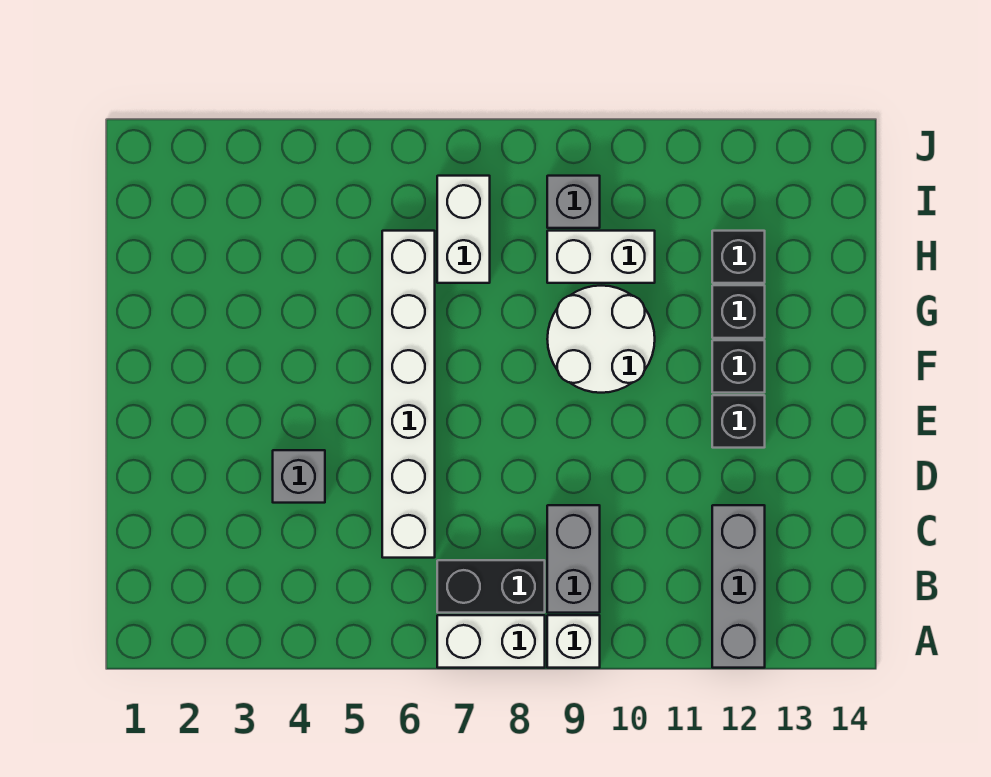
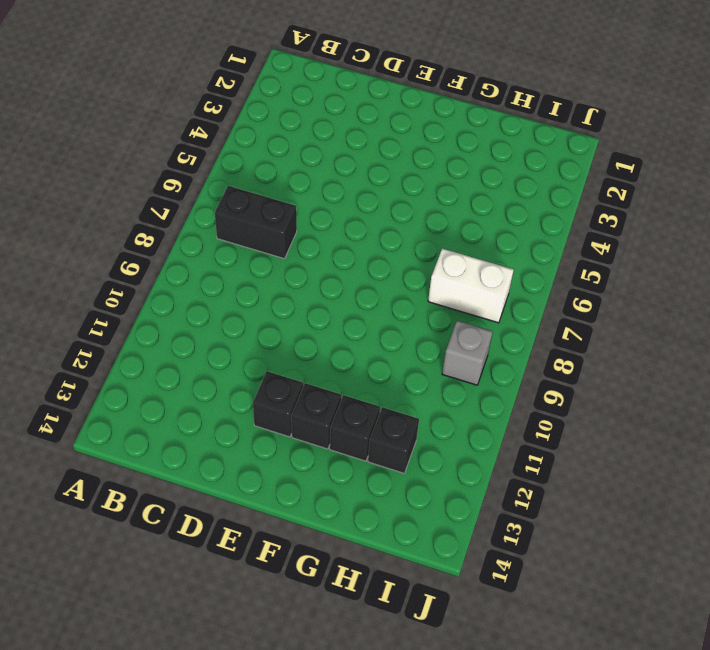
black 1x2 brick [215,186,297,259] -> black 1x2 brick turned to [437,560,545,613]
none -> white 1x2 brick [437,615,545,668]
none -> white 1x1 brick [547,615,600,668]
none -> grey 1x3 brick [712,505,765,668]

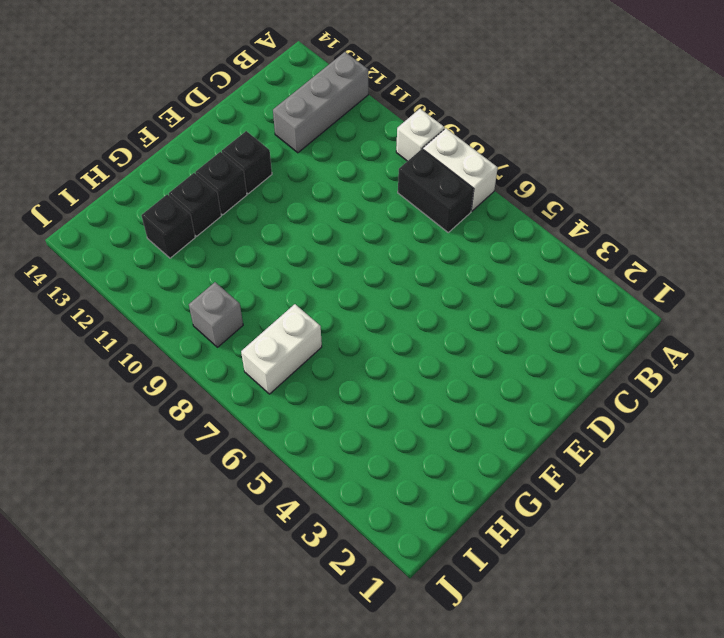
none -> grey 1x2 brick [547,505,600,613]
none -> white 1x6 brick [382,231,435,558]
none -> grey 1x1 brick [273,450,325,503]

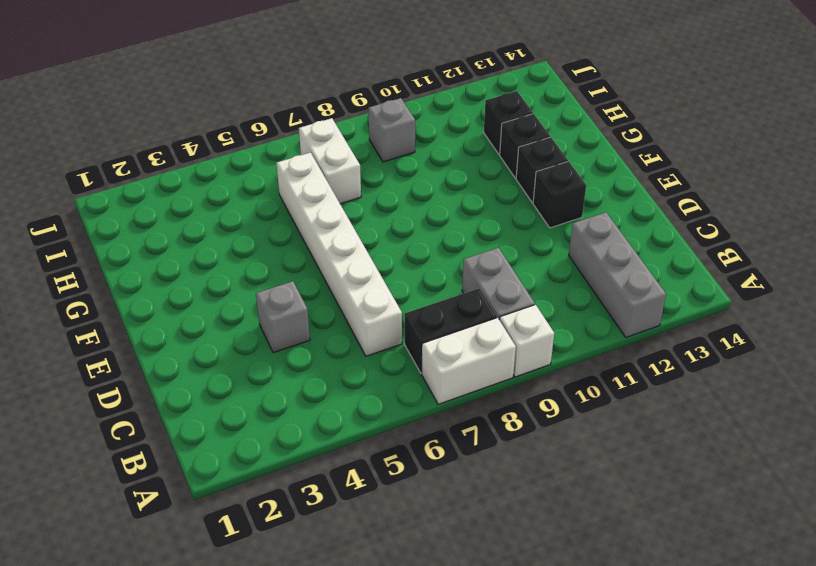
none -> white 2x2 round brick [547,286,655,393]
none -> white 1x2 brick [547,231,655,283]

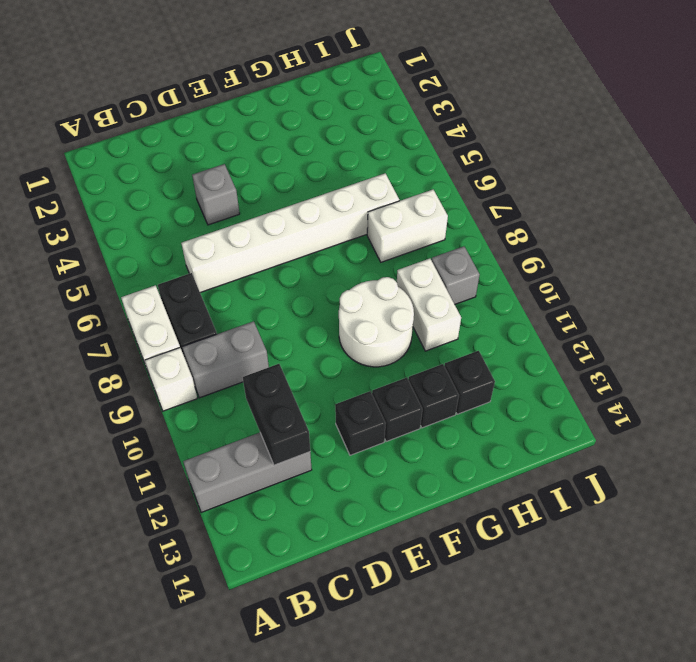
black 1x2 brick [243,364,310,465] -> none

